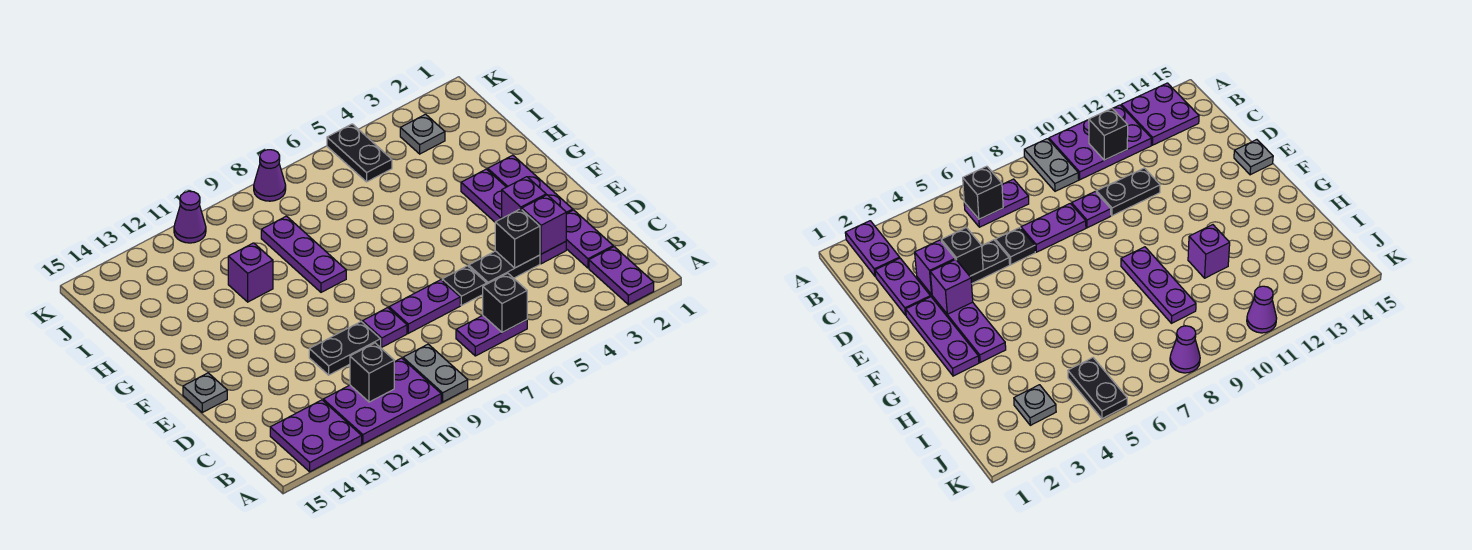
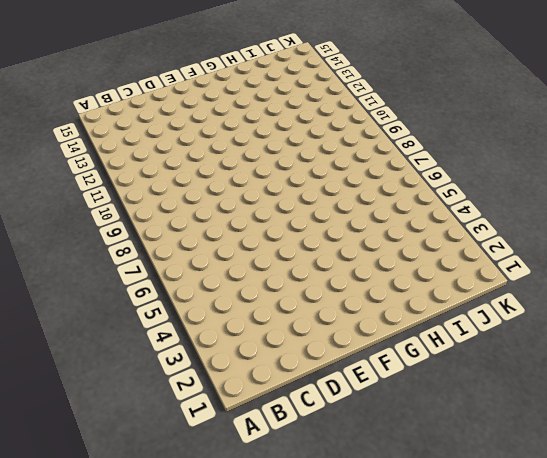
none -> purple 1x2 plate [589,247,654,305]
none -> grey 1x2 plate [403,344,468,402]
none -> purple 2x3 plate [323,358,441,444]

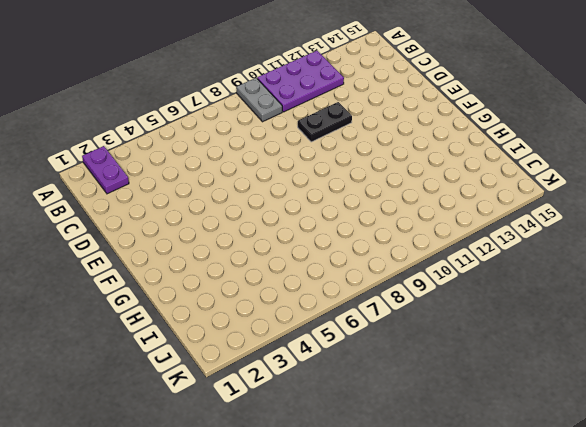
none -> purple 2x2 plate [270,400,362,472]
none -> purple 1x2 plate [456,315,527,356]
none -> purple 1x2 plate [566,210,613,268]

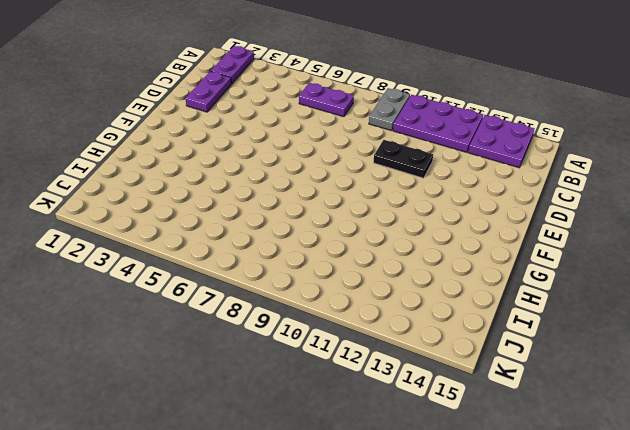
none -> purple 1x4 plate [461,169,566,264]
none -> black 1x2 plate [469,251,540,284]
none -> black 1x1 plate [442,266,487,306]

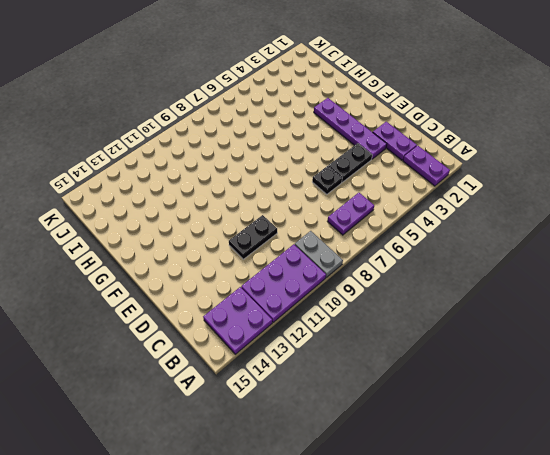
none -> purple 1x2 plate [389,280,460,333]
none -> purple 1x1 plate [363,308,407,347]
none -> purple 1x3 plate [488,155,573,214]

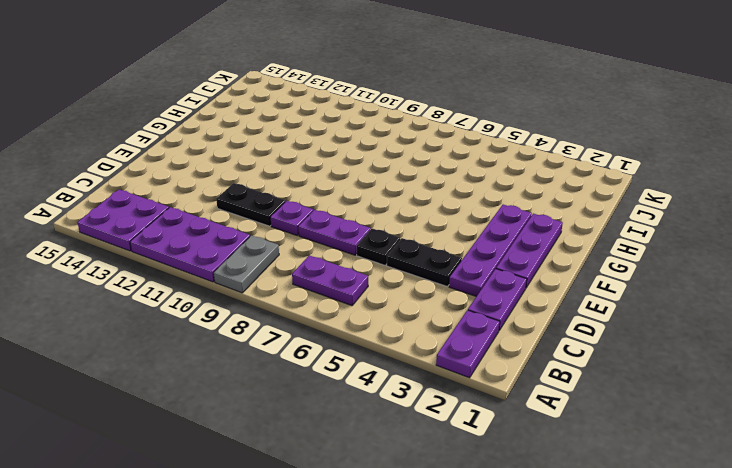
none -> grey 1x1 plate [183,373,227,412]
none -> purple 1x3 plate [261,216,346,292]
none -> purple 1x1 brick [228,243,273,302]

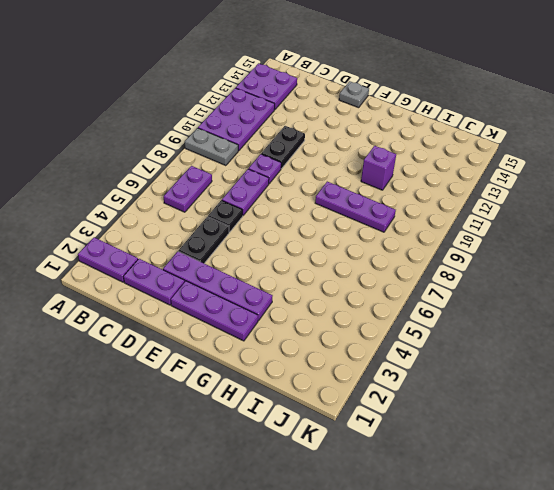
none -> grey 1x1 plate [400,114,445,154]
none -> black 1x2 plate [327,124,392,182]
none -> purple 1x1 cone [254,150,286,201]

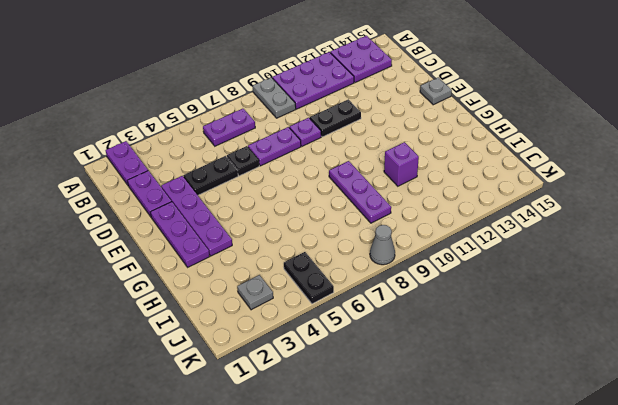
grey 1x1 cone [370,225,395,265] -> purple 1x1 cone [254,150,286,201]
none -> purple 1x1 cone [174,191,206,243]
none -> black 1x1 brick [483,273,527,332]
none -> black 1x1 brick [350,343,394,402]

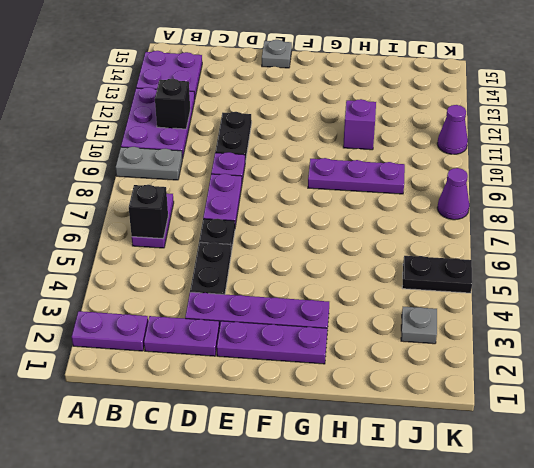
none -> purple 1x1 brick [522,195,566,254]
none -> black 1x1 brick [495,209,540,268]
none -> purple 1x1 brick [502,177,546,218]

